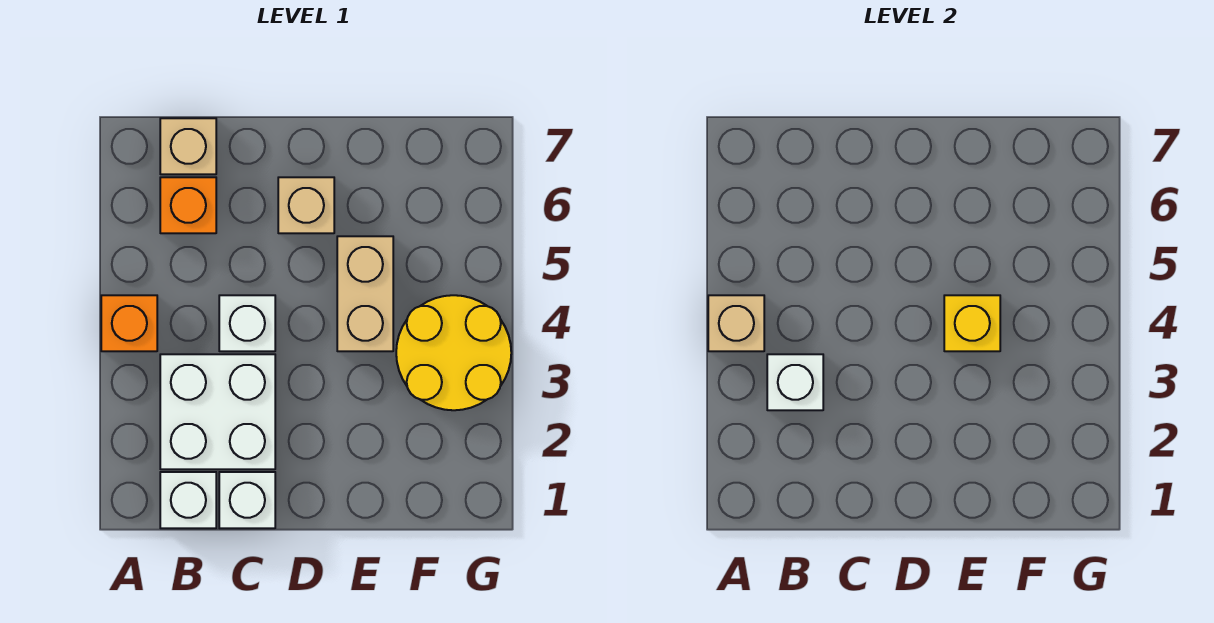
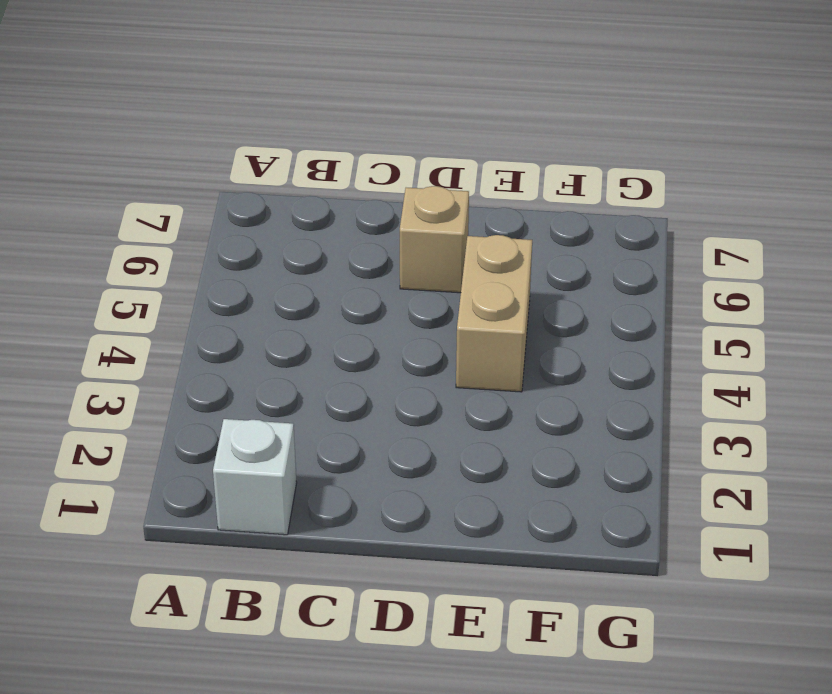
none -> orange 1x1 brick [101,295,157,351]
none -> white 2x2 brick [160,354,275,469]
none -> orange 1x1 brick [160,177,216,233]

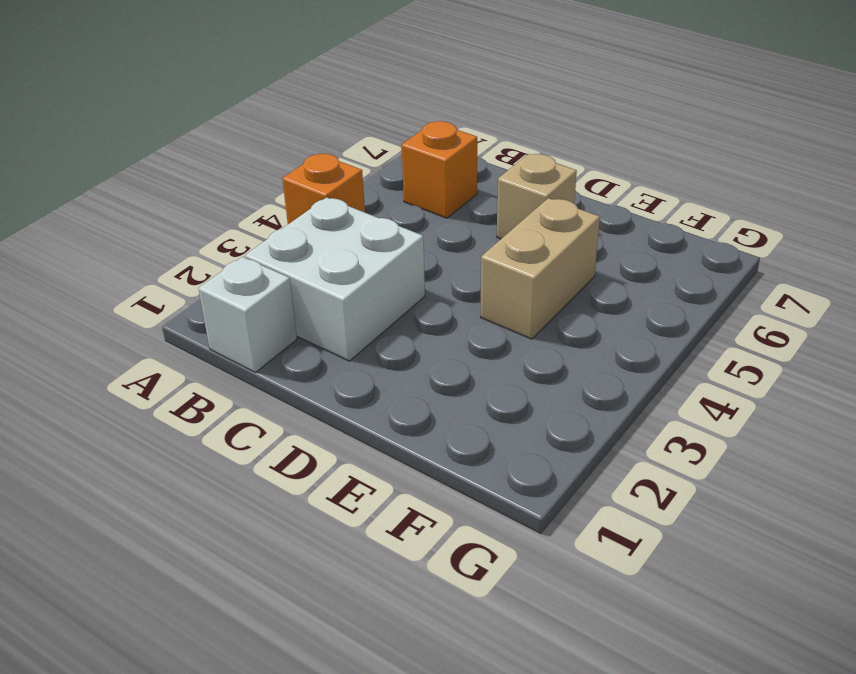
none -> tan 1x1 brick [160,118,216,174]
none -> white 1x1 brick [219,472,275,528]
none -> white 1x1 brick [219,295,275,351]

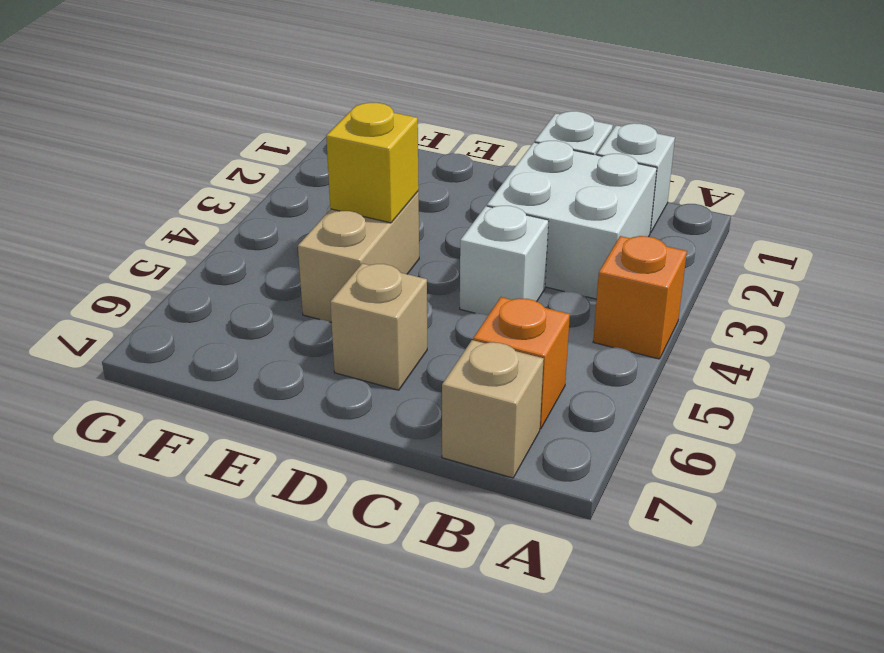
none -> yellow 2x2 round brick [396,295,511,410]
none -> tan 1x1 brick [708,295,764,351]
none -> white 1x1 brick [767,354,823,410]

